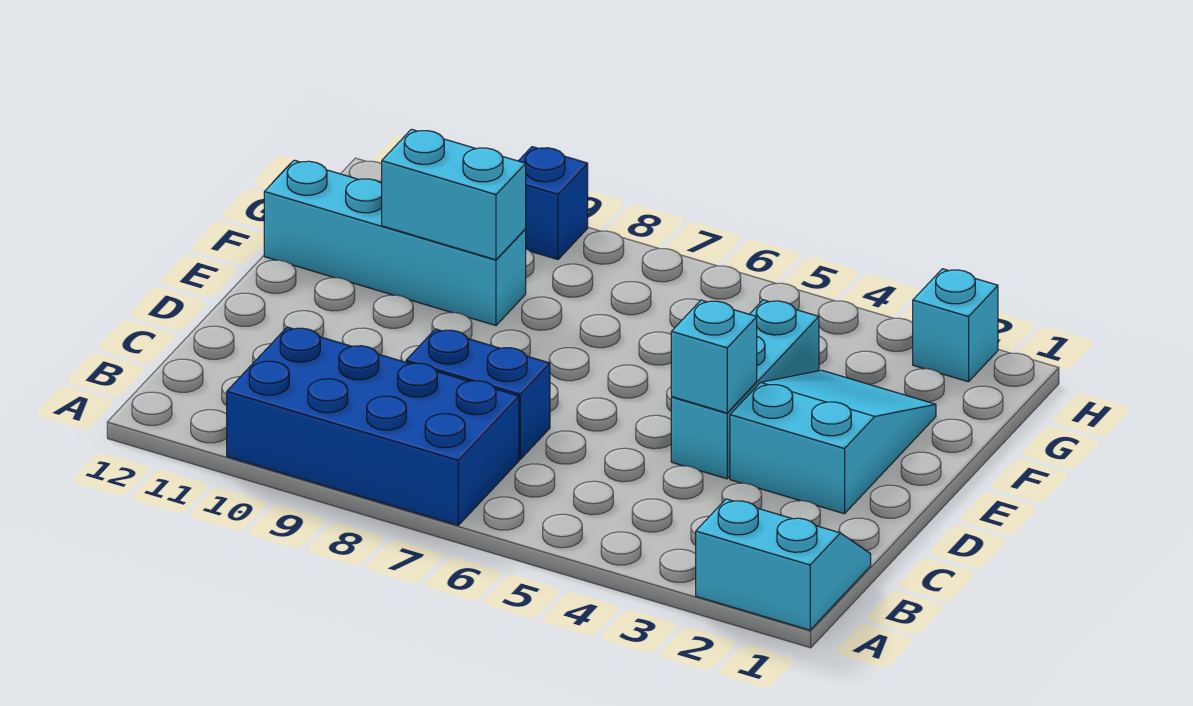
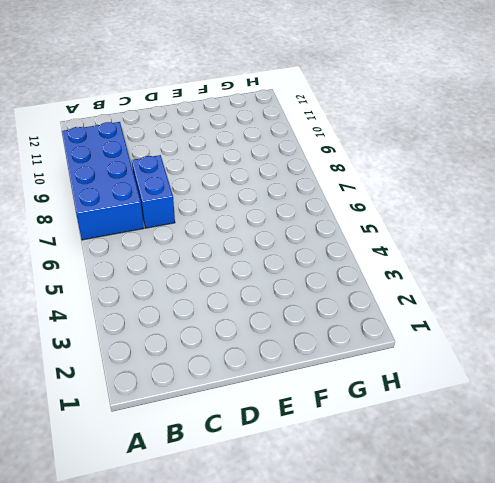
none -> cyan 2x2 slope [696,499,871,630]
none -> cyan 2x3 slope [730,370,936,514]

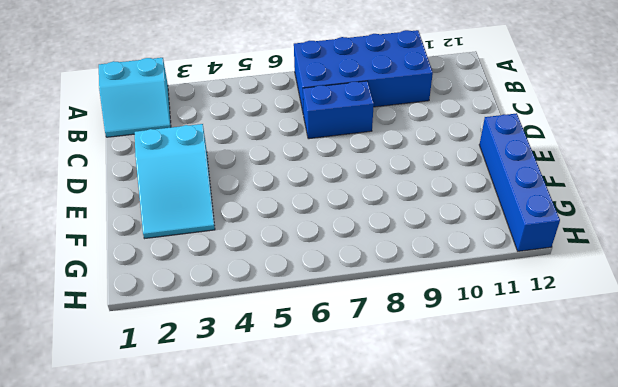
blue 1x4 brick [479,113,560,251] -> cyan 1x4 brick [264,160,526,325]
none -> cyan 1x3 brick [671,300,819,479]
none -> cyan 1x1 brick [913,269,998,382]

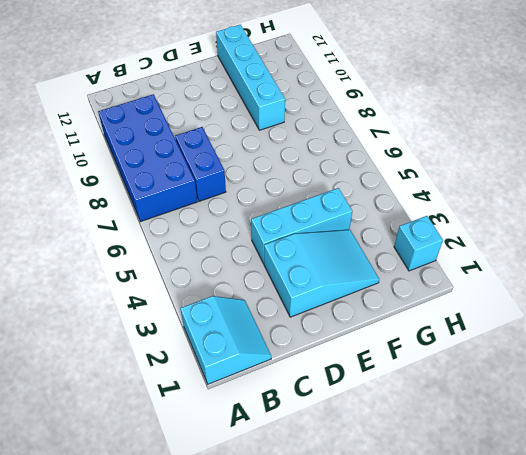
none -> blue 1x1 brick [519,147,588,259]
none -> cyan 1x1 brick [671,300,757,413]

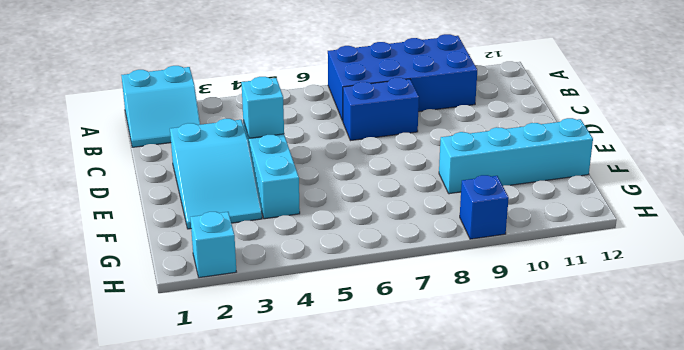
none -> cyan 1x2 brick [382,129,526,260]

